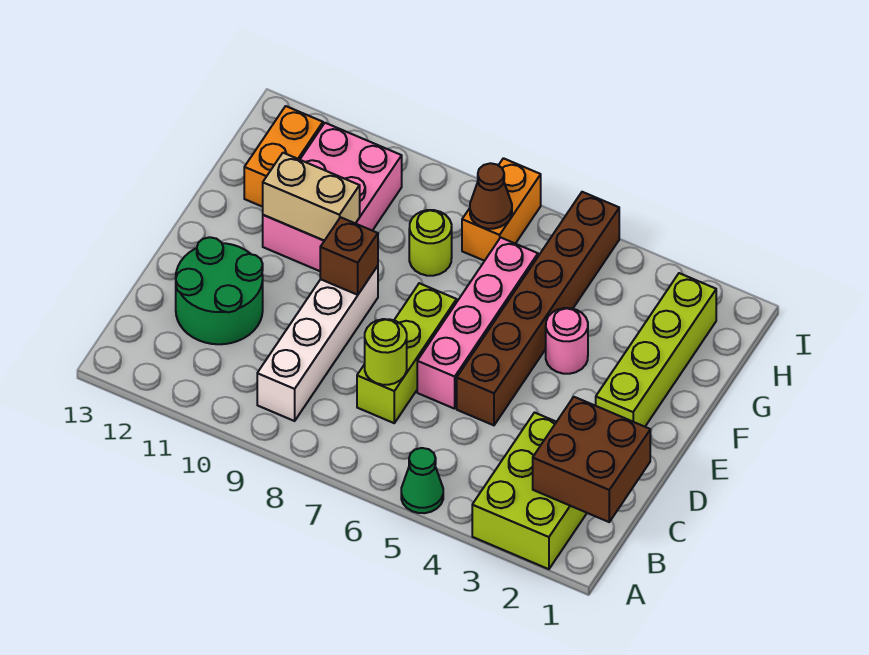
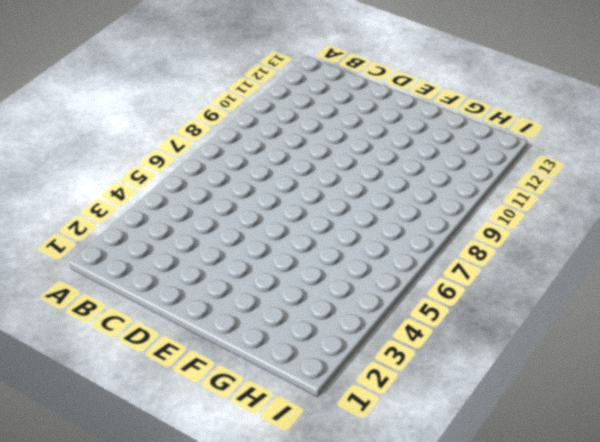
none -> lime 2x3 brick [472,413,587,569]
none -> green 1x1 cone [401,448,443,513]
none -> white 1x4 brick [257,266,378,421]

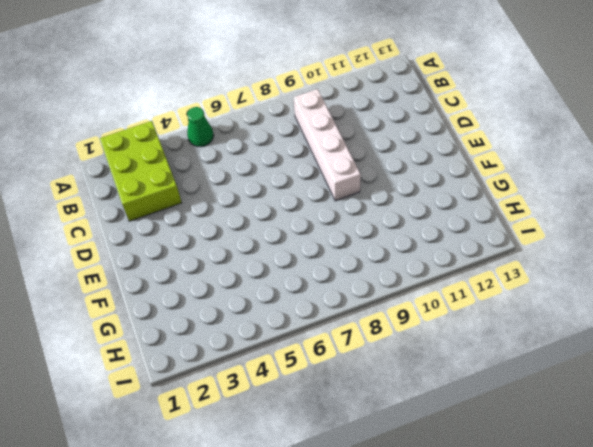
none -> lime 1x3 brick [357,283,457,423]
none -> green 2x2 round brick [176,237,263,344]
none -> brown 1x6 brick [457,192,619,425]

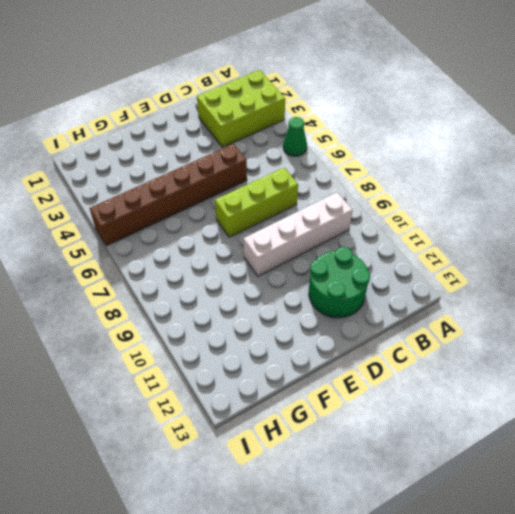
none -> pink 1x4 brick [417,237,538,409]
none -> lime 1x4 brick [596,273,716,427]
none -> pink 1x1 round brick [546,308,588,374]

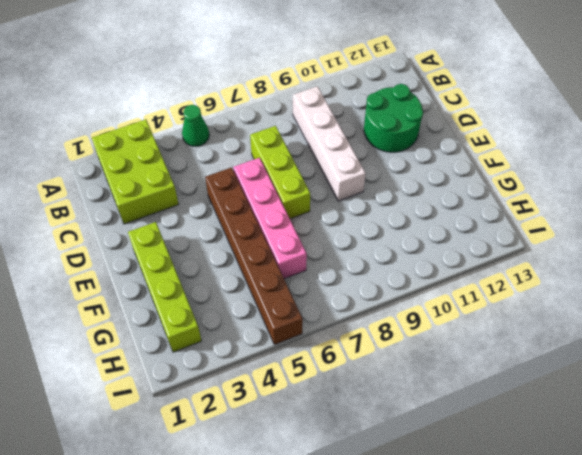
none -> pink 1x1 round brick [546,308,588,374]
none -> pink 2x3 brick [263,123,402,271]
none -> lime 1x1 round brick [409,210,452,276]

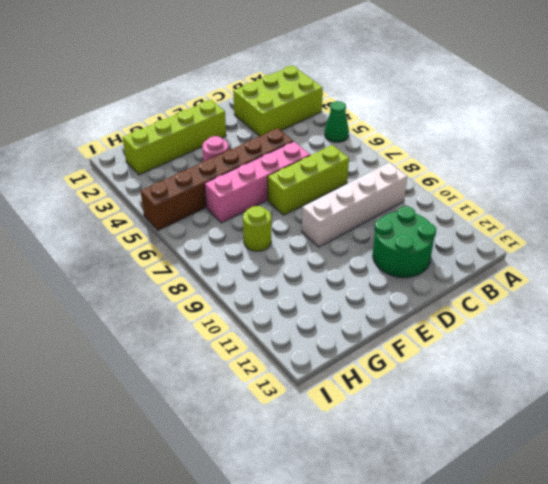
none -> pink 2x3 brick [263,123,402,271]
none -> orange 1x2 brick [244,106,323,207]
none -> orange 1x2 brick [462,158,541,261]

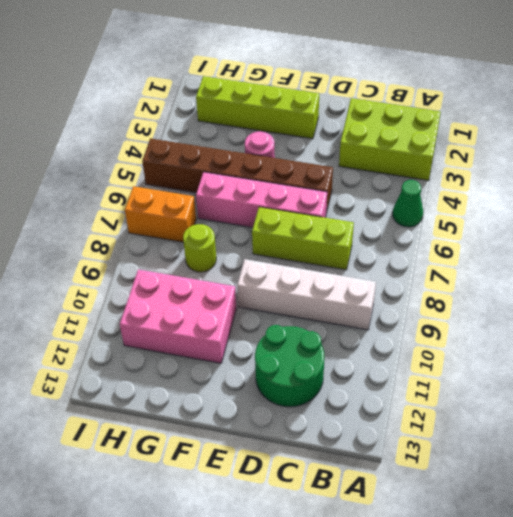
none -> orange 1x2 brick [244,106,323,207]
none -> brown 2x2 brick [533,397,650,522]
none -> lime 1x1 round brick [365,319,407,385]

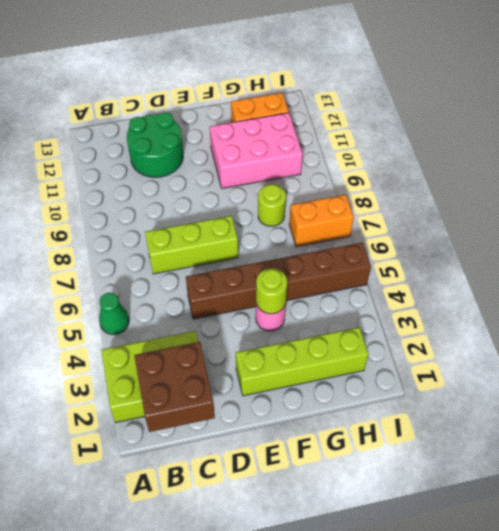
lime 1x1 round brick [256,268,287,314] -> lime 1x1 round brick moved to [365,319,407,385]
none -> white 1x4 brick [257,266,378,421]
none -> pink 1x4 brick [417,237,538,409]
none -> brown 1x1 brick [320,217,378,295]

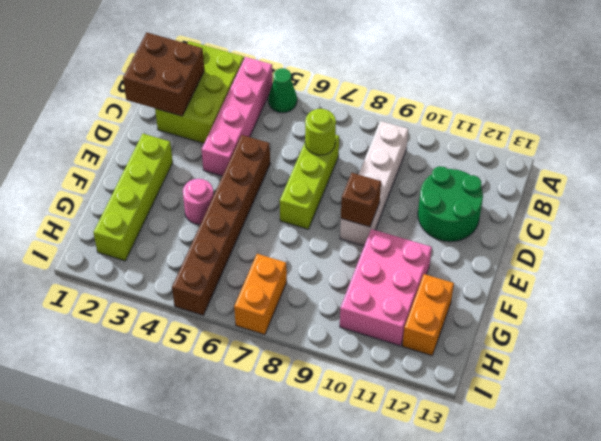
pink 1x4 brick [202,57,273,176] -> pink 1x4 brick moved to [417,237,538,409]
none -> lime 1x1 round brick [409,210,452,276]
none -> tan 1x2 brick [263,153,360,241]
none -> brown 1x1 cone [470,163,512,229]

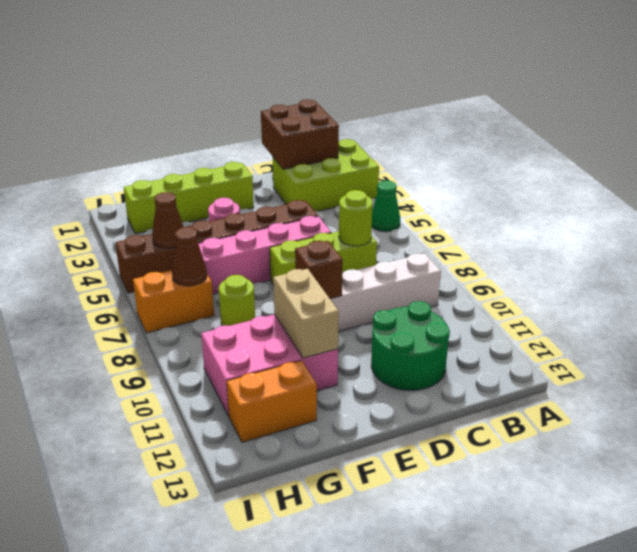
brown 1x1 cone [152,192,183,248] -> none

